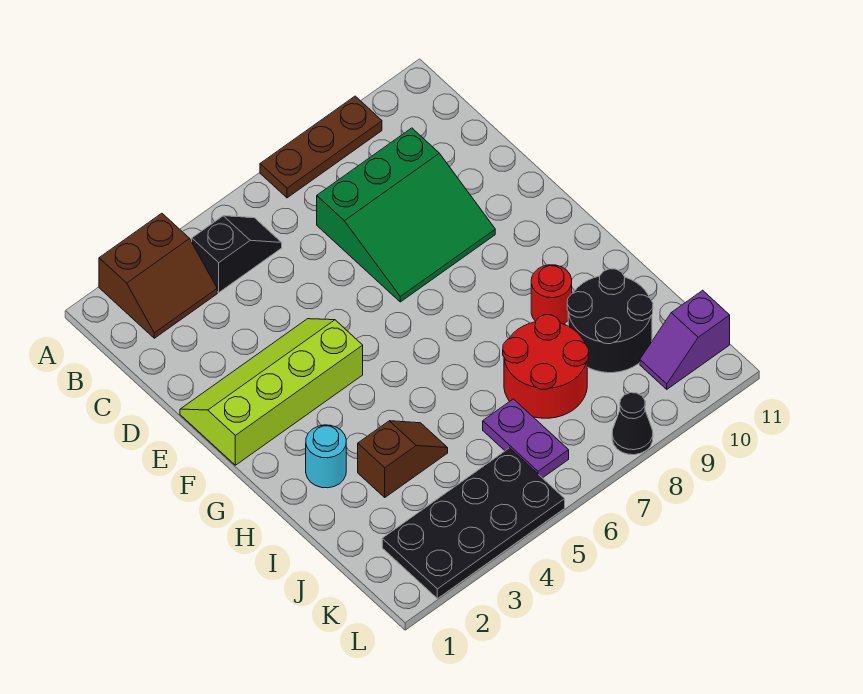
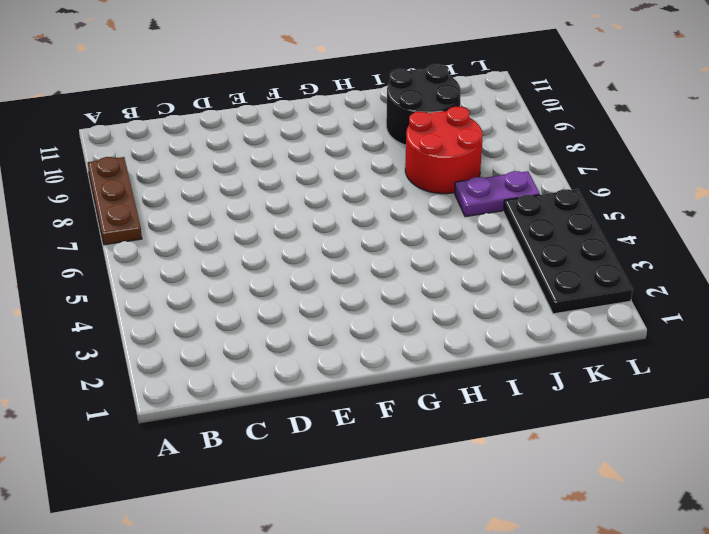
none -> brown 2x2 slope [99,213,217,338]
none -> black 1x2 slope [192,216,282,292]
none -> green 3x3 slope [317,128,495,302]

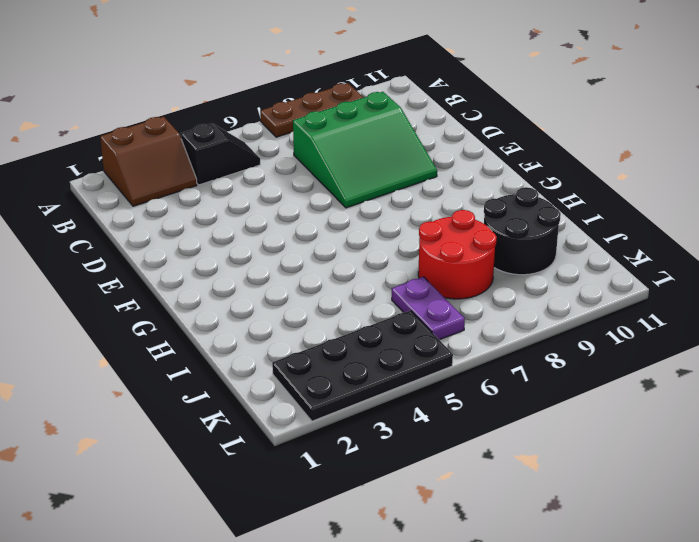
none -> lime 2x4 slope [180,319,363,465]
none -> cyan 1x1 round brick [306,425,346,488]
none -> red 1x1 round brick [531,265,572,324]

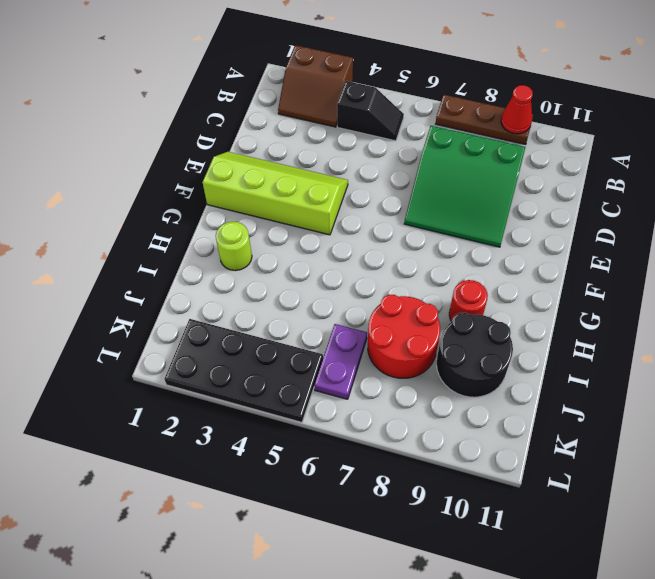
red 1x1 cone [501,85,533,134] -> none
lime 1x1 round brick [216,222,252,271] -> cyan 1x1 round brick [306,425,346,488]
none -> brown 1x2 slope [358,421,448,497]
none -> purple 1x2 slope [640,290,730,389]
none -> black 1x1 cone [612,393,653,455]

